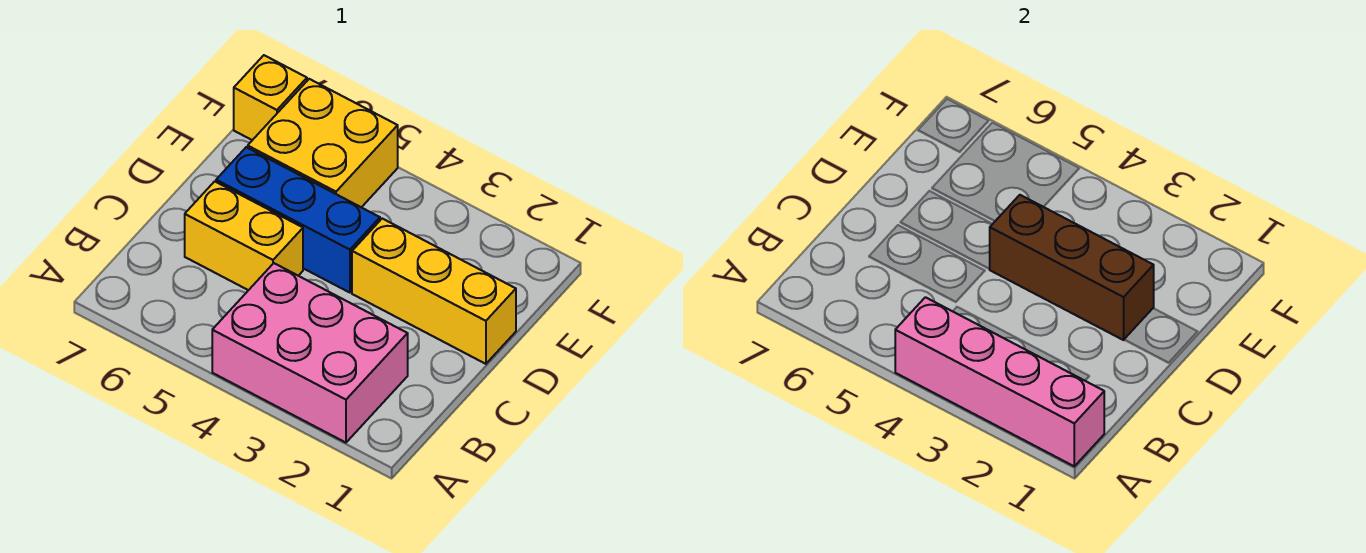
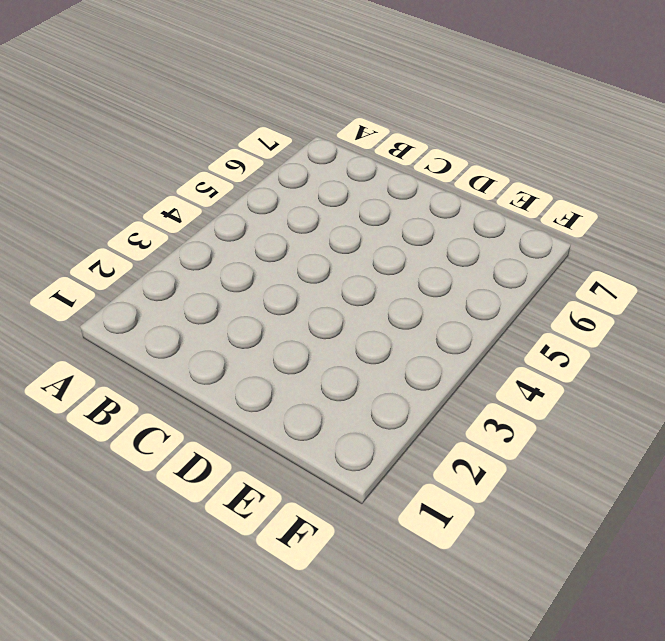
none -> pink 2x3 brick [212,263,408,443]
none -> yellow 1x2 brick [185,181,303,290]

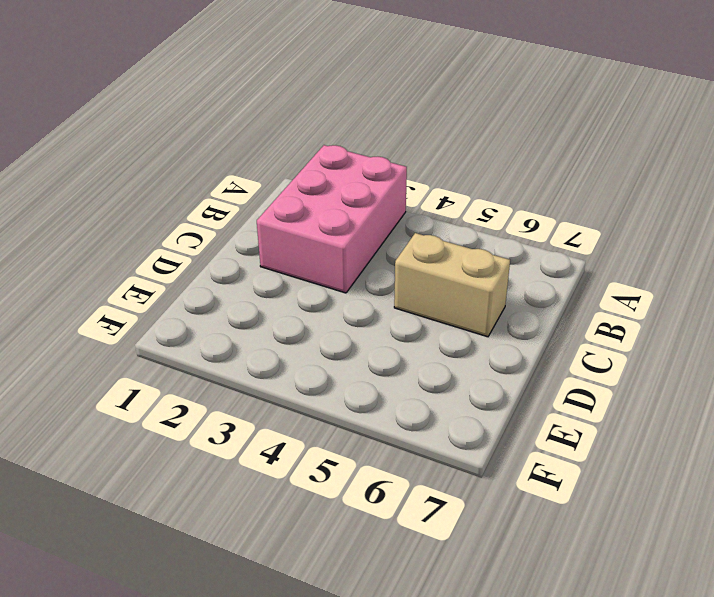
pink 2x3 brick [257,145,407,293] -> pink 2x3 brick turned to [212,263,408,443]
tan 1x2 brick [394,233,510,337] -> yellow 1x2 brick [185,181,303,290]
none -> yellow 1x3 brick [352,219,516,364]
none -> blue 1x3 brick [216,147,380,293]

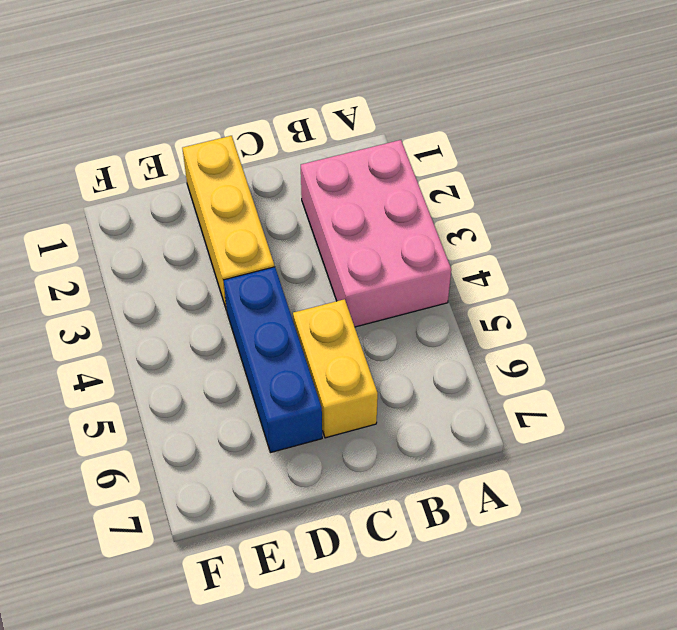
none -> yellow 2x2 brick [248,79,398,207]
none -> yellow 1x1 brick [234,55,307,140]

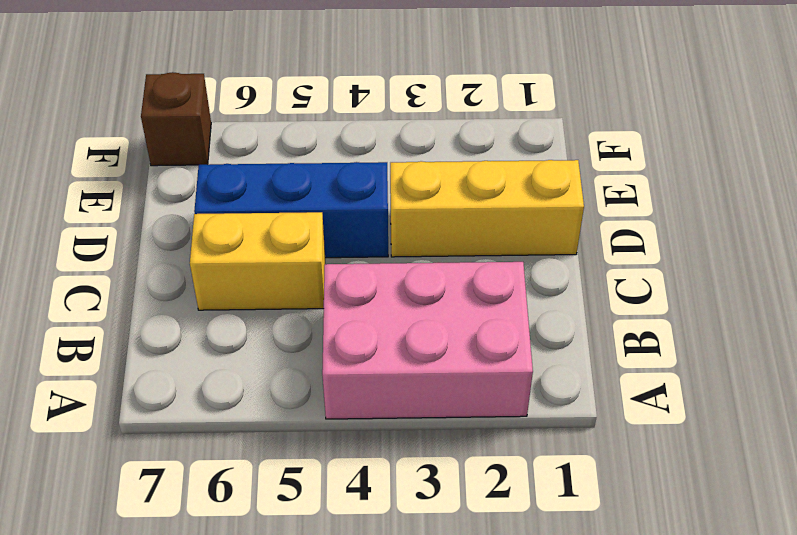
brown 1x1 brick [141,72,211,166] -> yellow 1x1 brick [234,55,307,140]
none -> yellow 2x2 brick [248,79,398,207]
none -> pink 1x4 brick [895,297,1104,466]

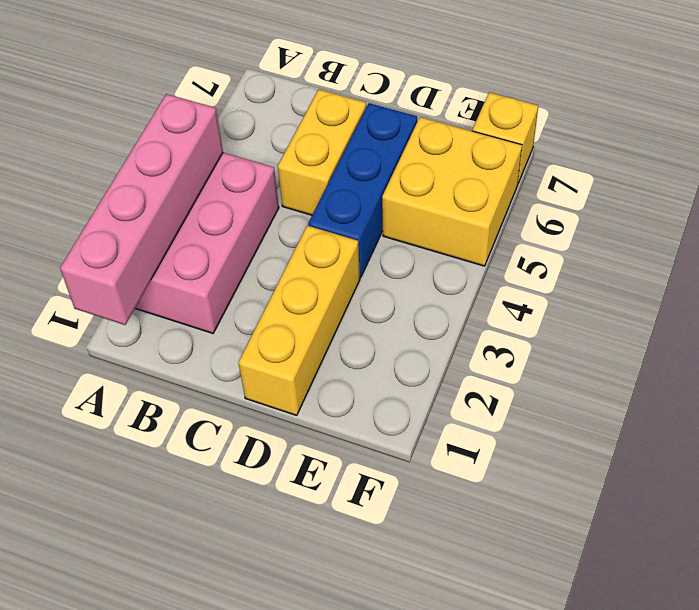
none -> brown 1x3 brick [990,195,1154,340]

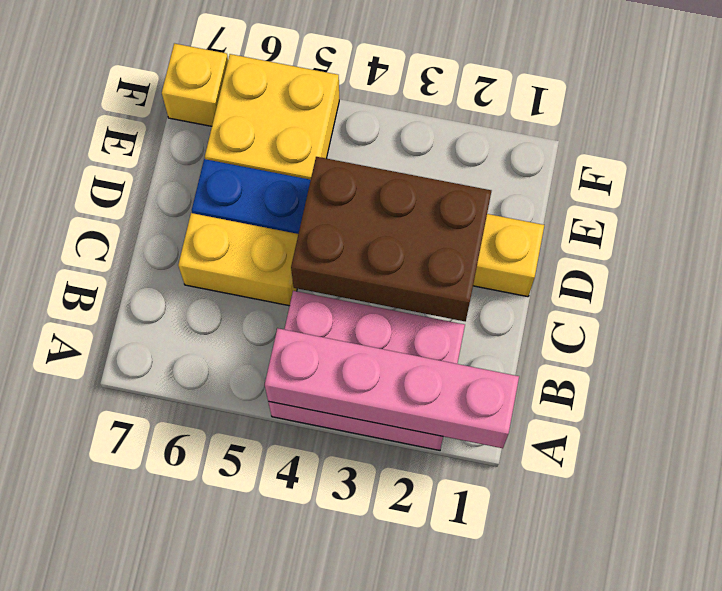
brown 2x3 brick [291,157,491,321] -> brown 1x3 brick [990,195,1154,340]

